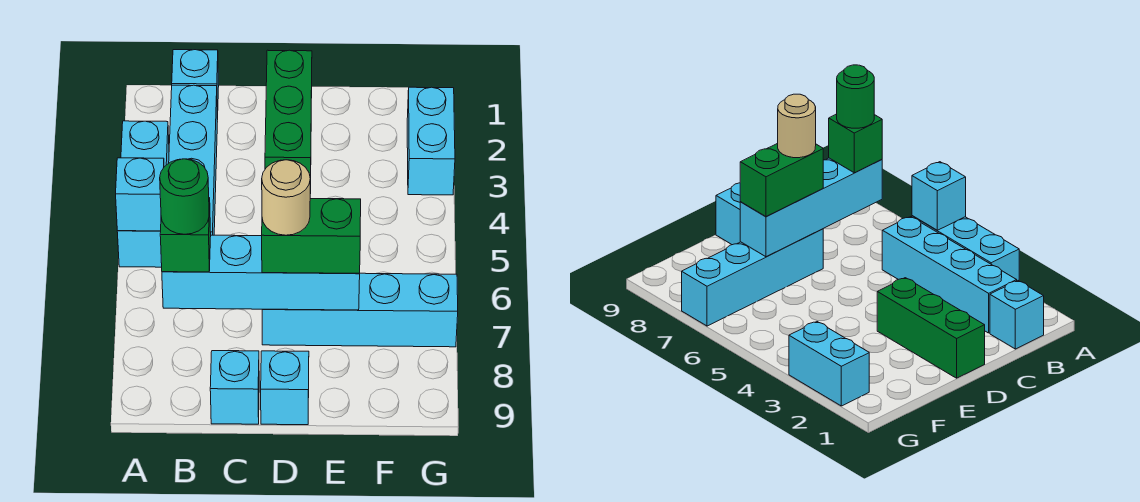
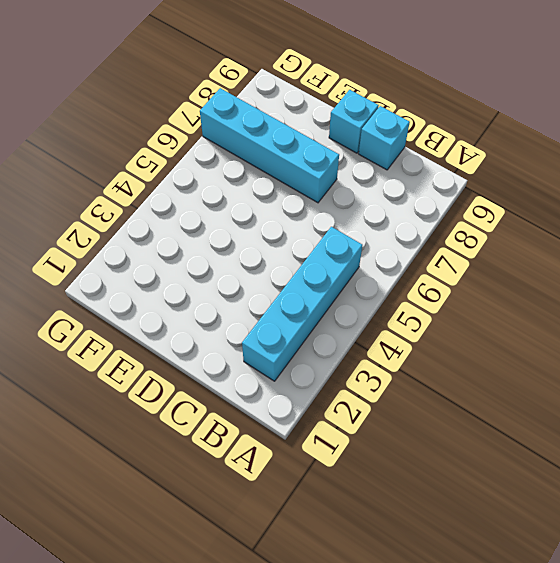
none -> cyan 1x3 brick [117,121,169,267]
none -> cyan 1x1 brick [172,50,219,120]
none -> green 1x3 brick [265,50,312,194]

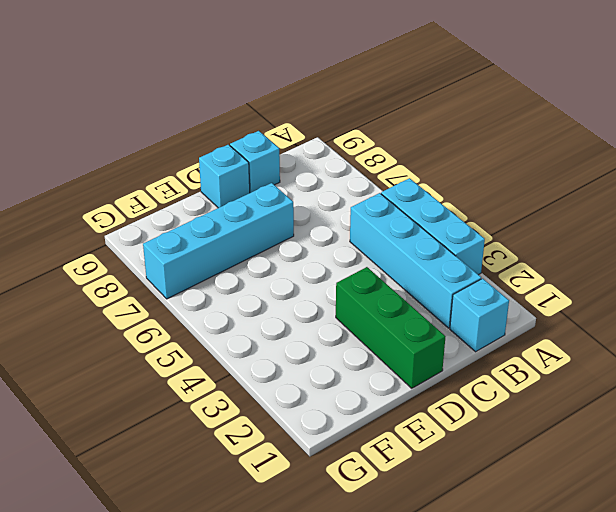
none -> cyan 1x2 brick [407,87,455,195]
none -> cyan 1x1 brick [116,158,164,231]
none -> cyan 1x4 brick [162,235,360,310]

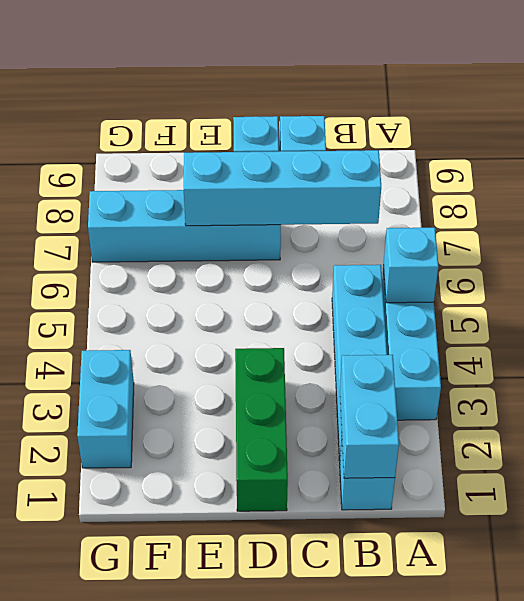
cyan 1x2 brick [340,355,399,478] -> none
none -> green 1x1 brick [160,198,211,272]
none -> green 1x2 brick [262,199,361,273]
none -> green 1x1 round brick [160,159,209,234]

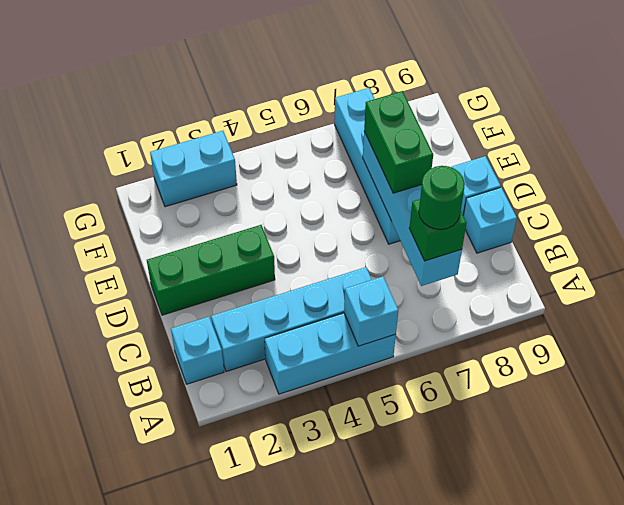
none -> tan 1x1 round brick [262,160,310,235]

